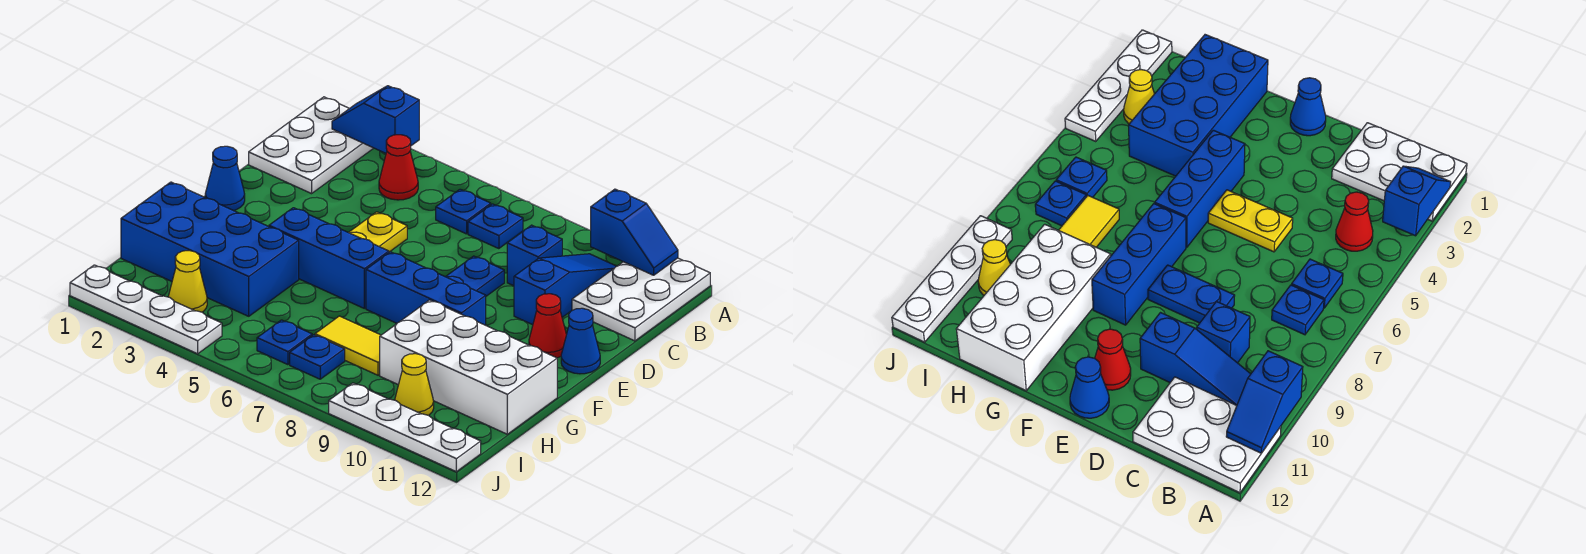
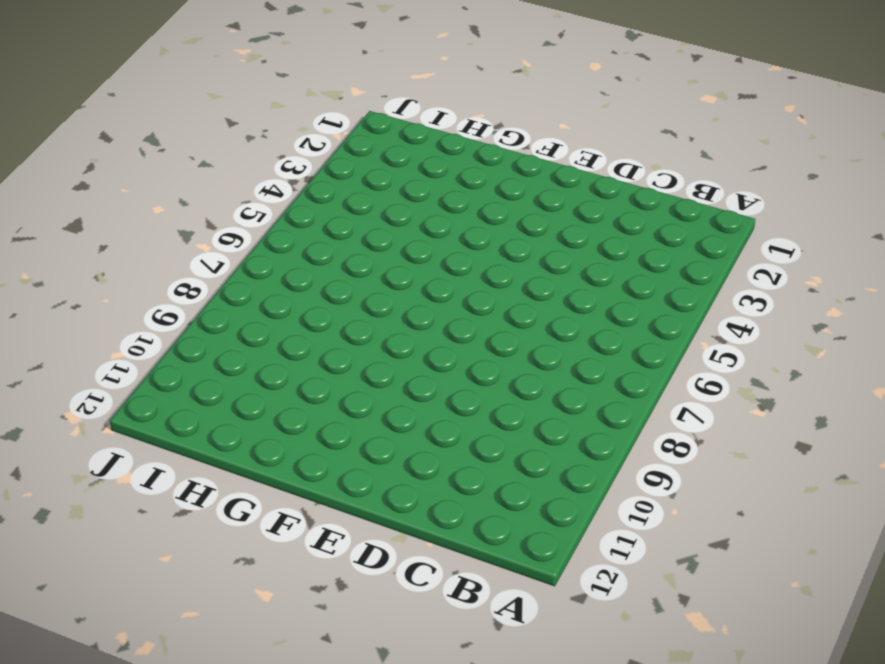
none -> white 2x3 plate [249,97,373,194]
none -> white 2x3 plate [572,258,710,341]
none -> red 1x1 cone [379,135,418,200]

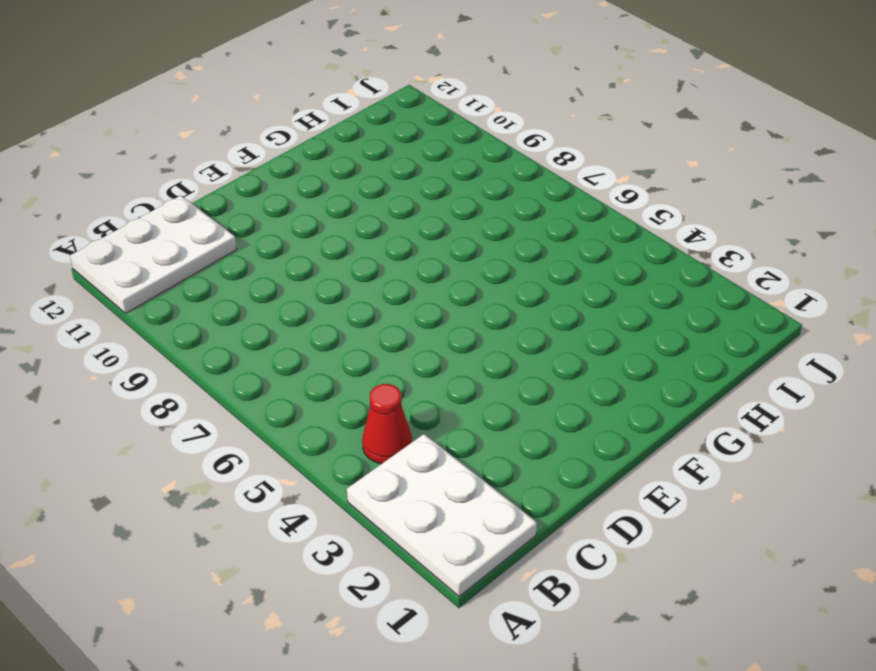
white 2x3 plate [347,434,537,596] -> white 2x3 plate turned to [249,97,373,194]
none -> blue 1x1 plate [436,189,491,234]
none -> blue 1x1 plate [468,204,523,249]
none -> blue 1x3 slope [514,254,617,325]

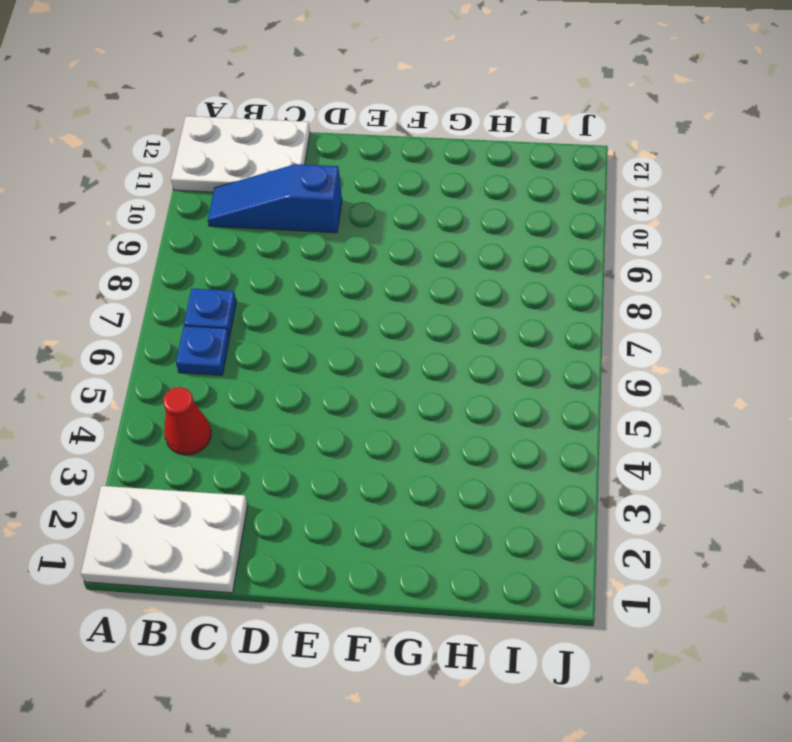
none -> blue 1x1 brick [507,225,562,286]
none -> yellow 1x2 plate [349,212,407,252]
none -> blue 1x2 plate [446,256,504,296]

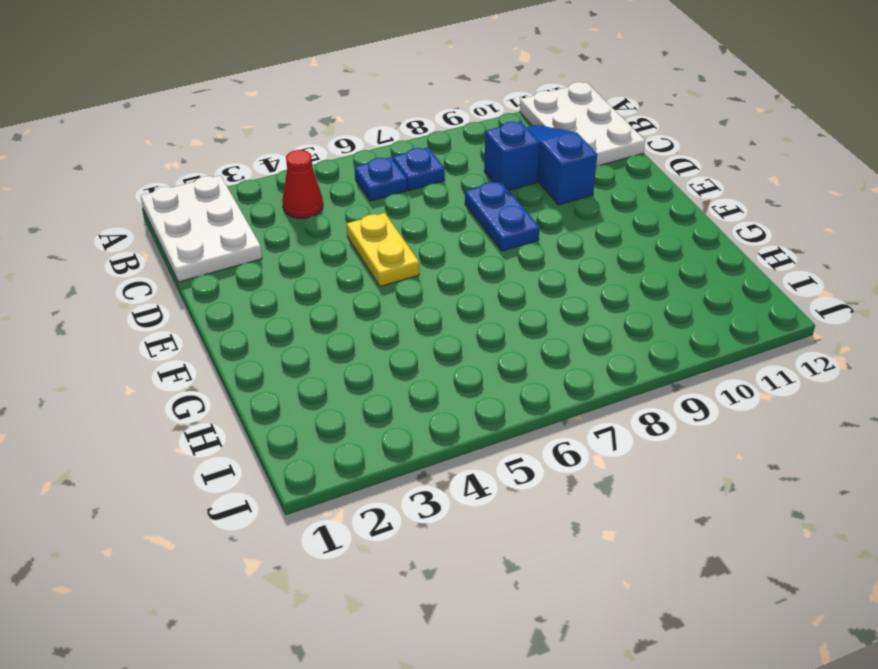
none -> blue 1x1 cone [205,146,245,211]
none -> red 1x1 cone [529,294,566,358]
none -> blue 1x1 cone [561,308,600,374]

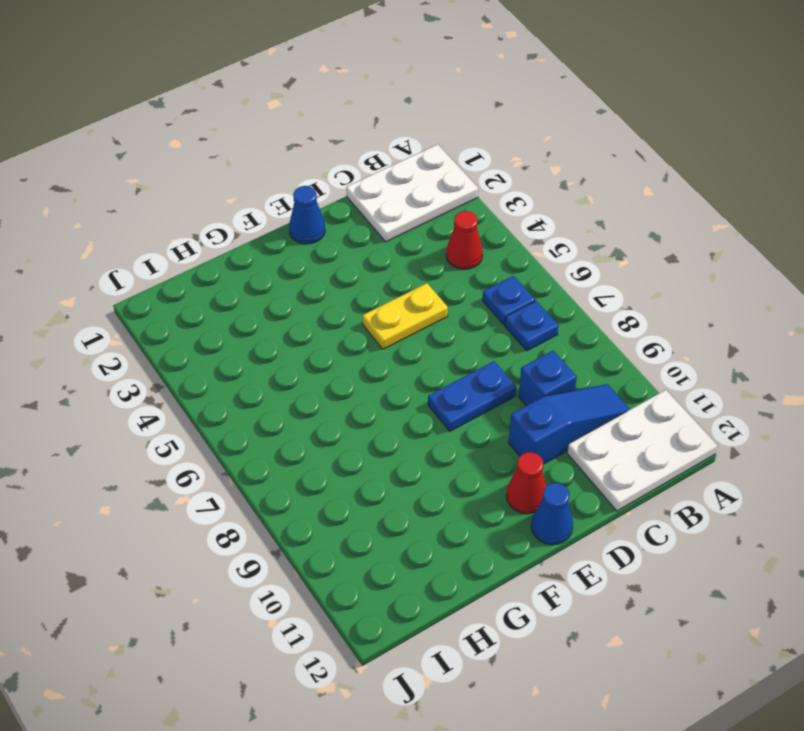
none -> blue 1x3 brick [269,208,389,308]
none -> blue 1x3 brick [366,252,486,325]
none -> blue 2x4 brick [121,182,299,316]

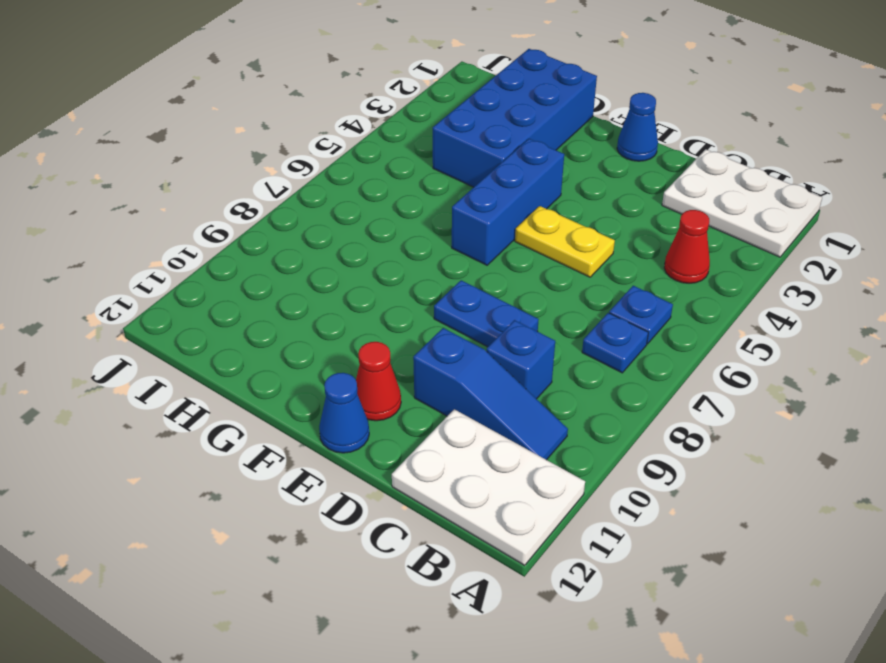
none -> blue 1x3 brick [366,252,486,325]
none -> white 2x4 brick [380,300,557,434]
none -> yellow 1x2 tile [315,316,381,375]

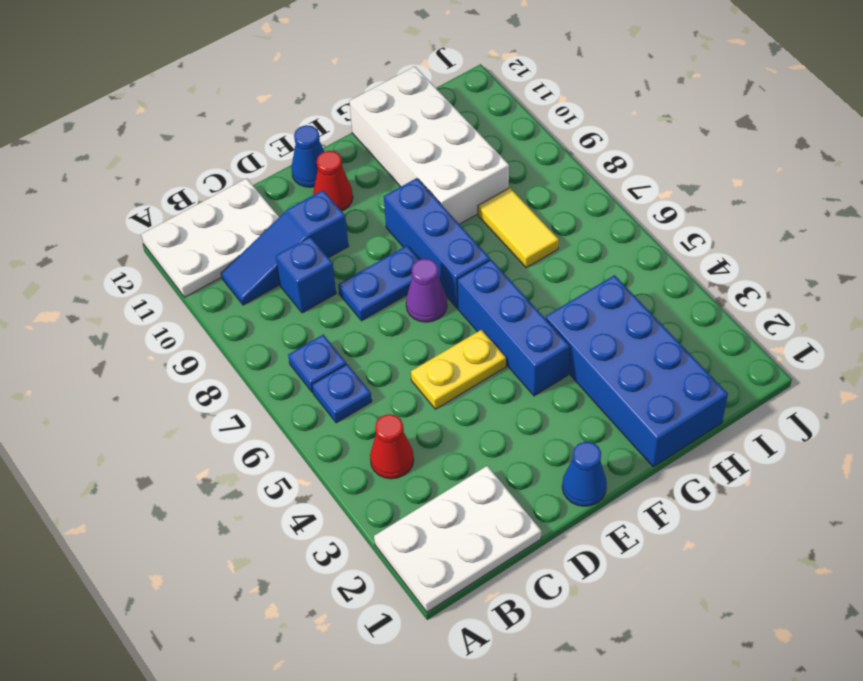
purple 1x1 cone [406,259,447,322] -> none
none -> yellow 1x1 cone [168,251,207,312]
none -> blue 1x1 plate [257,320,312,365]
none -> blue 1x1 plate [290,335,345,379]

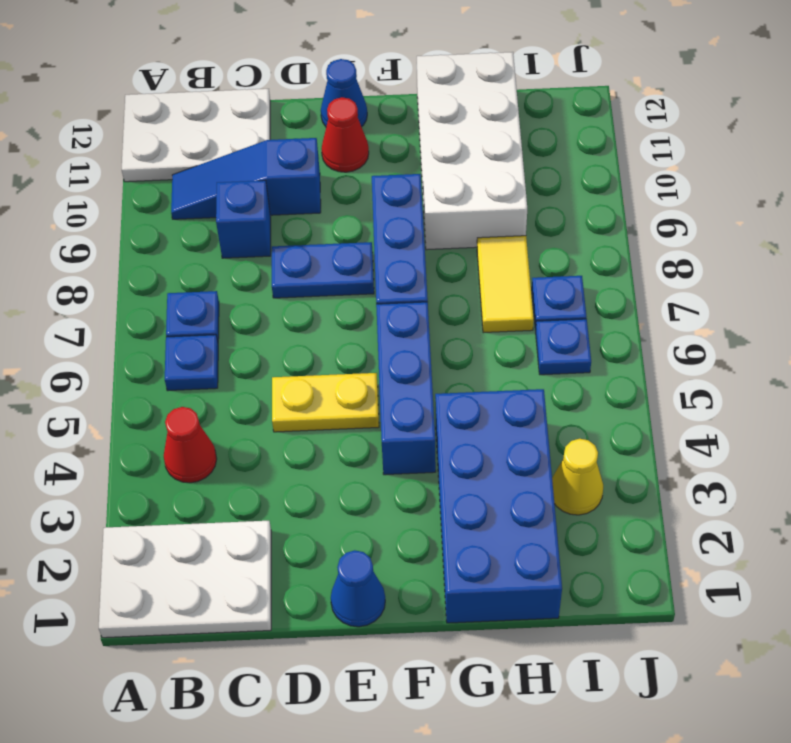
none -> yellow 1x1 cone [395,354,434,415]
none -> white 1x4 plate [70,265,222,354]
none -> white 1x4 plate [329,383,481,472]

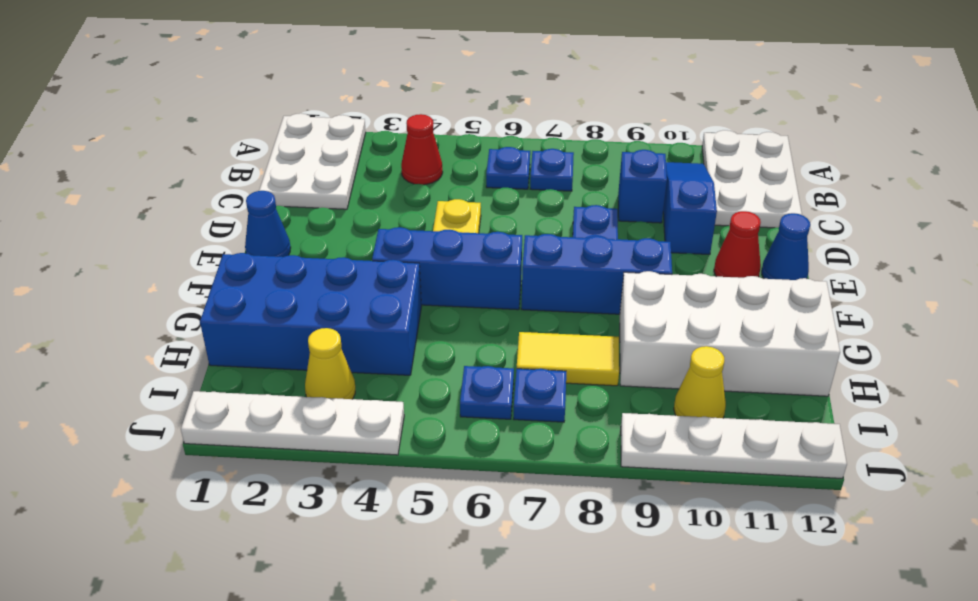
none -> blue 1x2 slope [332,86,419,153]
none -> blue 1x2 slope [591,189,678,275]

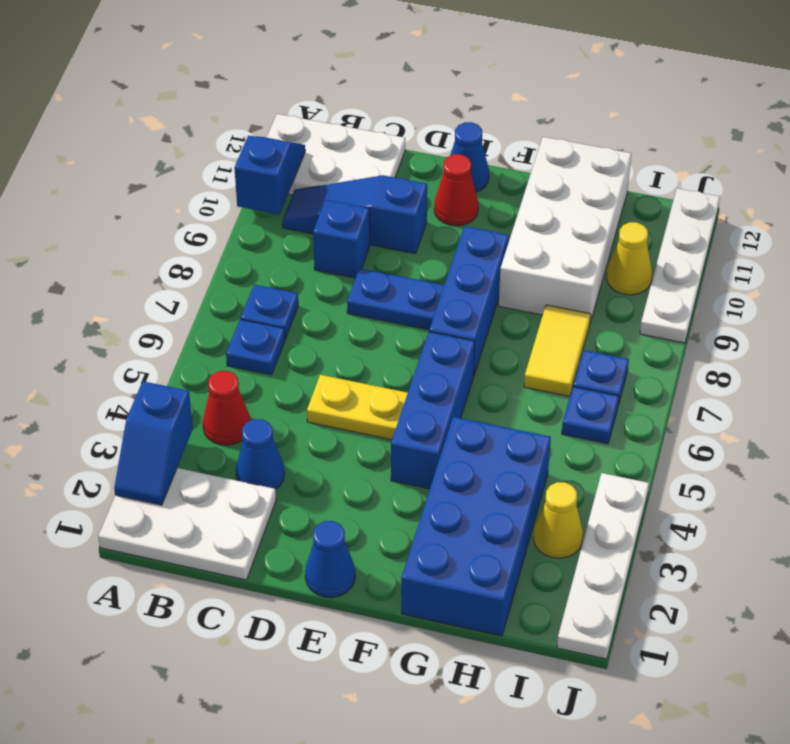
blue 1x1 cone [236,419,285,490] -> none

